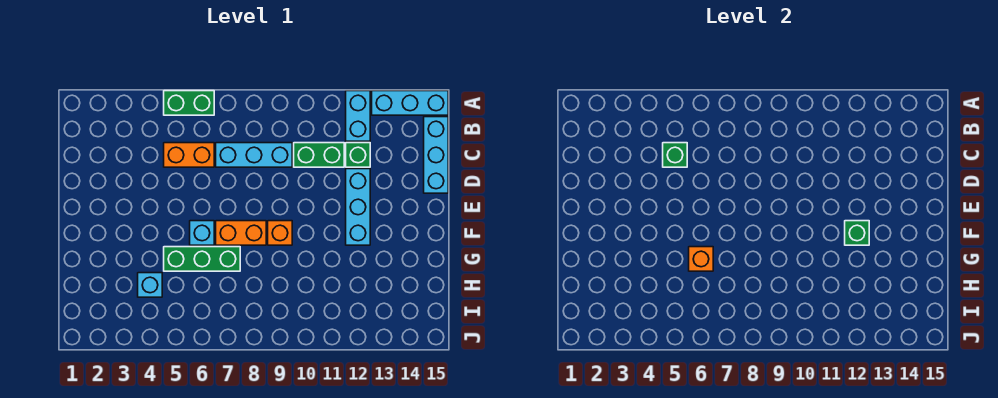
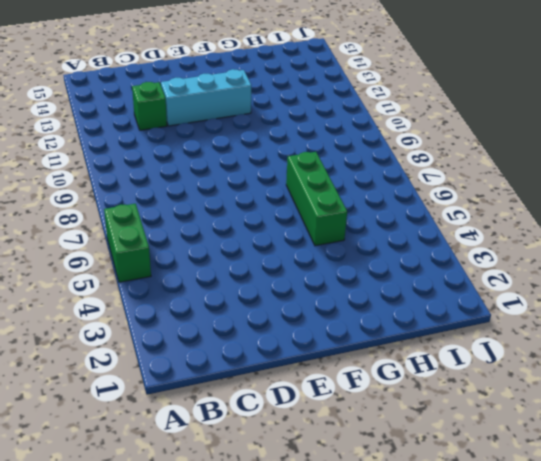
none -> cyan 1x2 brick [346,91,370,141]
none -> cyan 1x3 brick [372,91,448,115]
none -> cyan 1x3 brick [424,117,448,193]

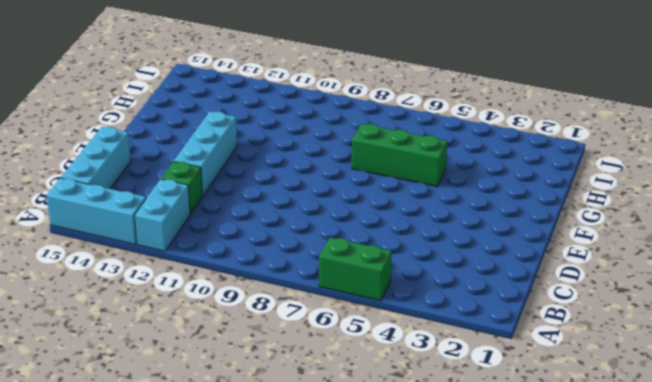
none -> orange 1x2 brick [164,143,214,167]
none -> cyan 1x3 brick [216,143,292,167]
none -> green 1x2 brick [294,143,344,167]

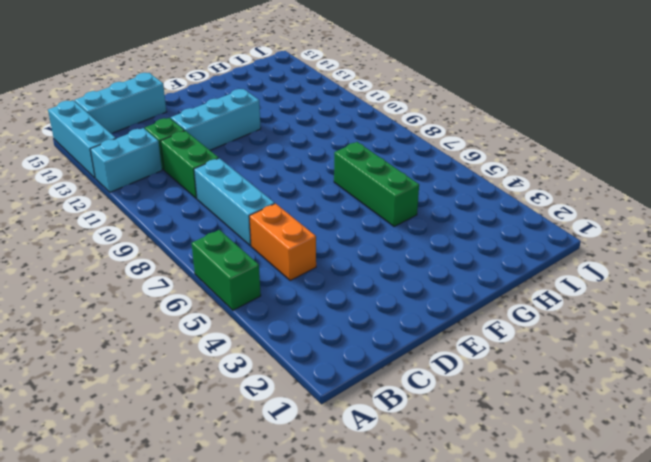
none -> cyan 1x1 brick [190,221,214,245]
none -> orange 1x2 brick [216,221,266,245]
none -> orange 1x1 brick [268,221,292,245]

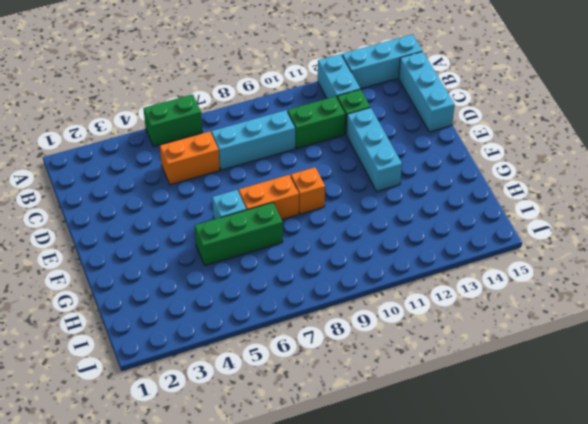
none -> cyan 1x1 brick [138,273,162,297]
none -> green 1x1 brick [663,143,687,167]
none -> green 1x1 brick [845,221,869,245]

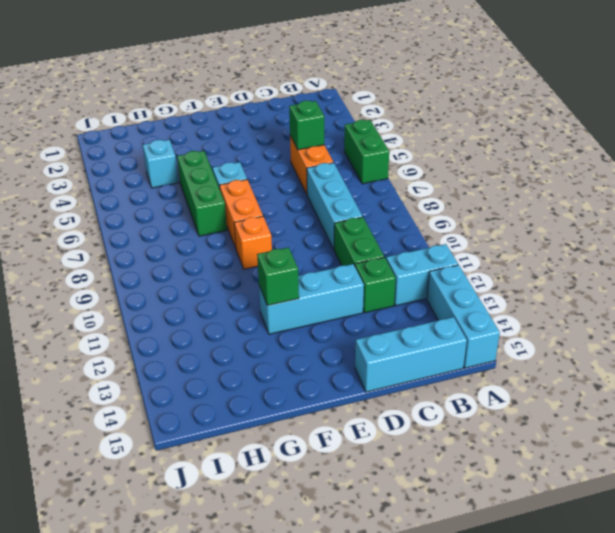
none -> orange 1x1 brick [689,247,713,271]

